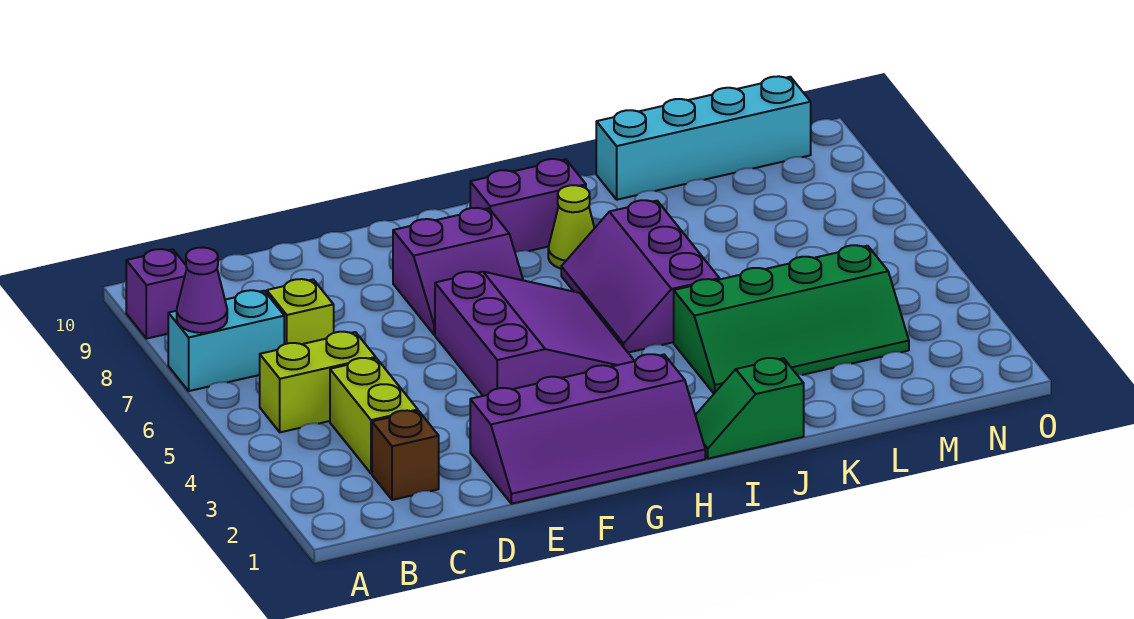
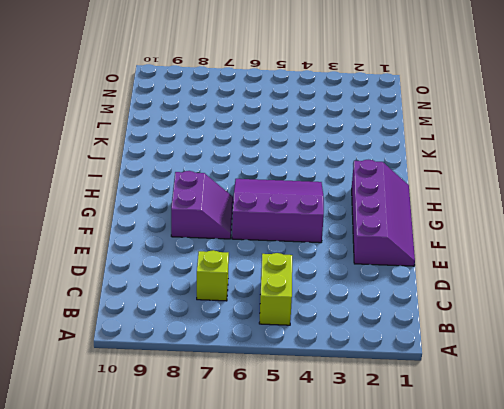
none -> cyan 1x2 brick [168,290,284,391]
none -> purple 1x1 brick [126,249,187,339]
none -> brown 1x1 brick [372,411,439,500]

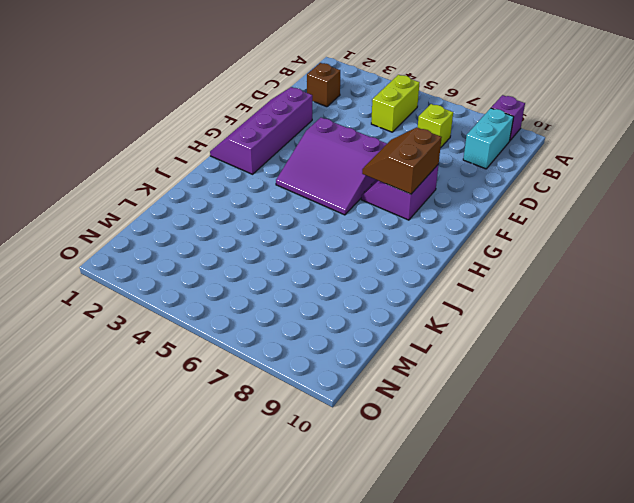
cyan 1x2 brick [463,108,514,169] -> cyan 1x2 brick moved to [168,290,284,391]
brown 2x2 slope [362,127,442,194] -> none
none -> lime 1x2 brick [330,358,418,474]
none -> purple 1x2 brick [470,159,586,252]
none -> green 1x2 slope [695,358,804,459]

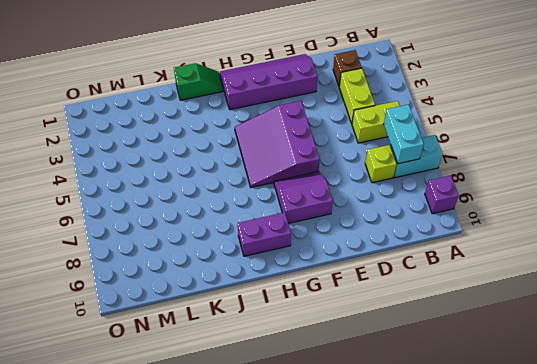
cyan 1x2 brick [384,105,424,164] -> none
none -> purple 2x3 slope [561,200,719,353]
none -> lime 1x1 cone [548,185,594,269]
none -> green 2x4 slope [674,245,909,393]

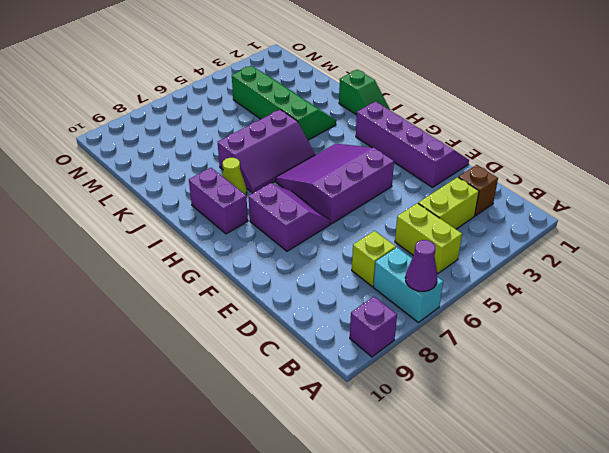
none -> cyan 1x4 brick [596,76,811,200]

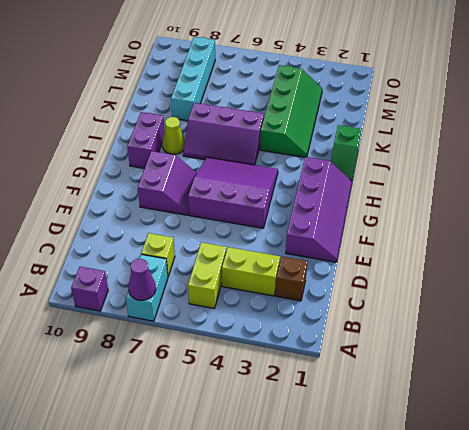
cyan 1x4 brick [171,37,215,121] -> cyan 1x4 brick moved to [596,76,811,200]

